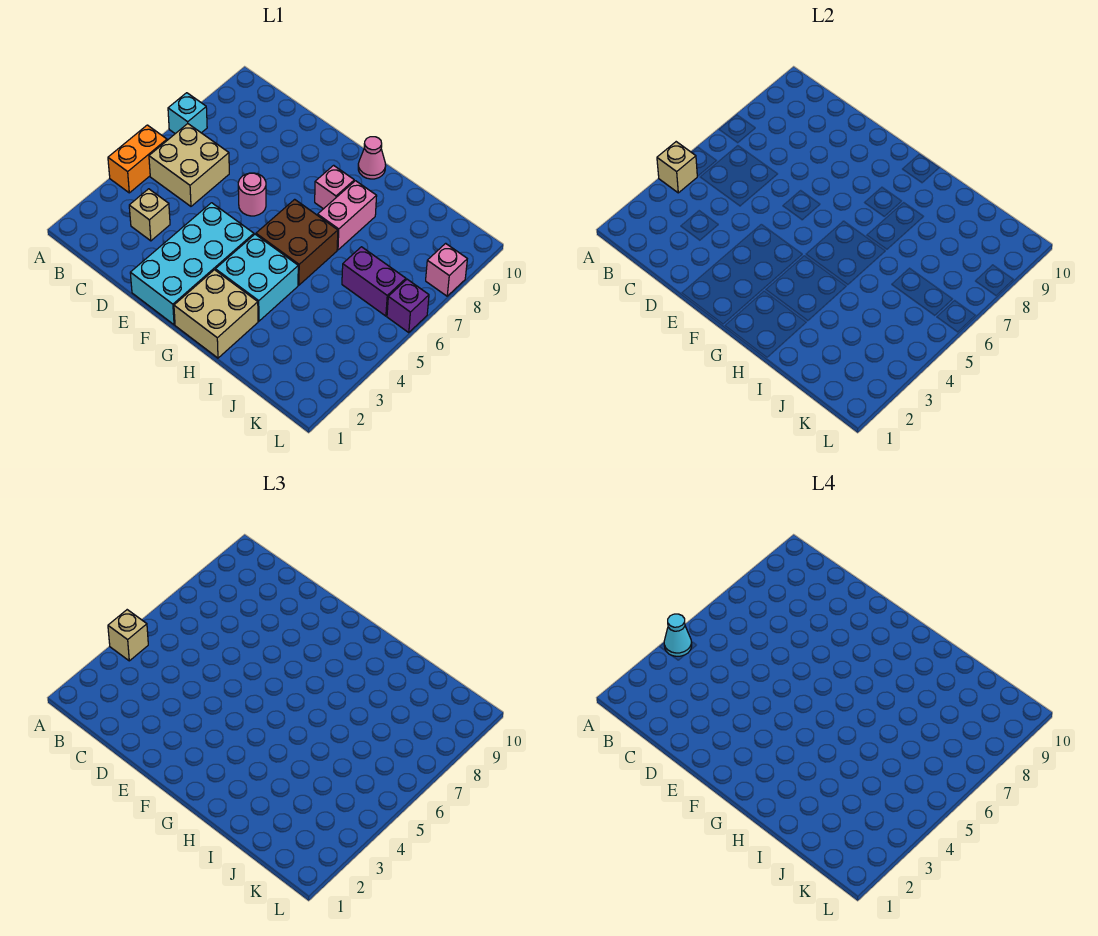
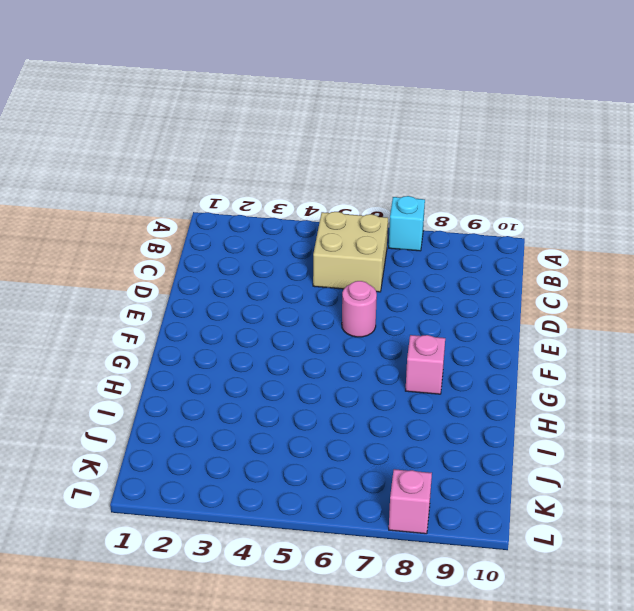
none -> orange 1x2 brick [108,125,167,193]
none -> tan 1x1 brick [129,189,170,241]
none -> cyan 2x4 brick [130,203,254,325]

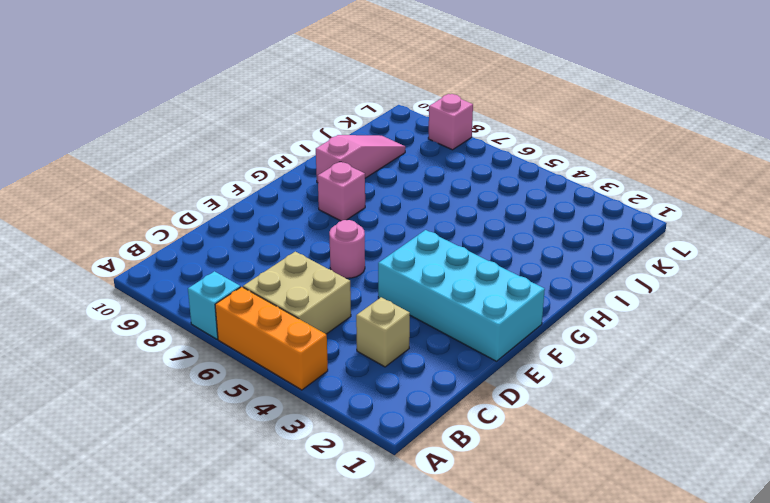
orange 1x3 brick [215,287,328,390] -> orange 1x2 brick [108,125,167,193]
pink 1x3 slope [316,135,406,183] -> none
none -> tan 2x2 brick [174,270,258,358]
none -> cyan 2x2 brick [215,234,298,321]
none -> brown 2x2 brick [256,199,338,285]

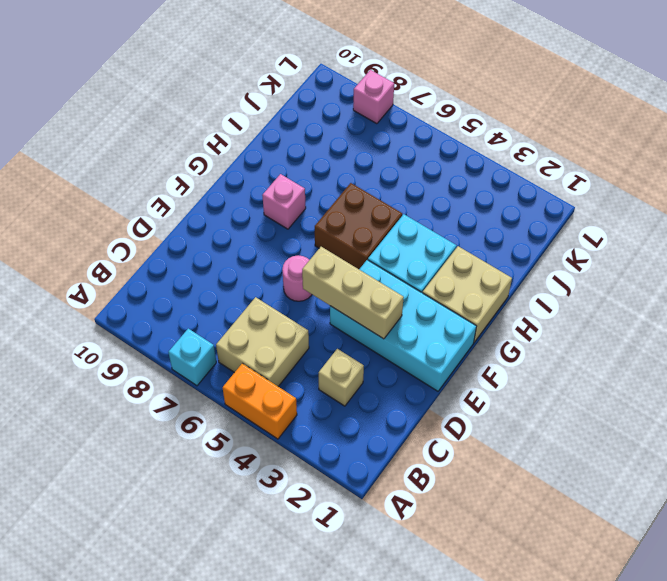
tan 1x3 brick [302,247,404,339] -> none
none -> pink 1x1 cone [358,137,386,179]
none -> pink 1x2 brick [318,181,377,250]
none -> purple 1x2 brick [342,247,406,316]

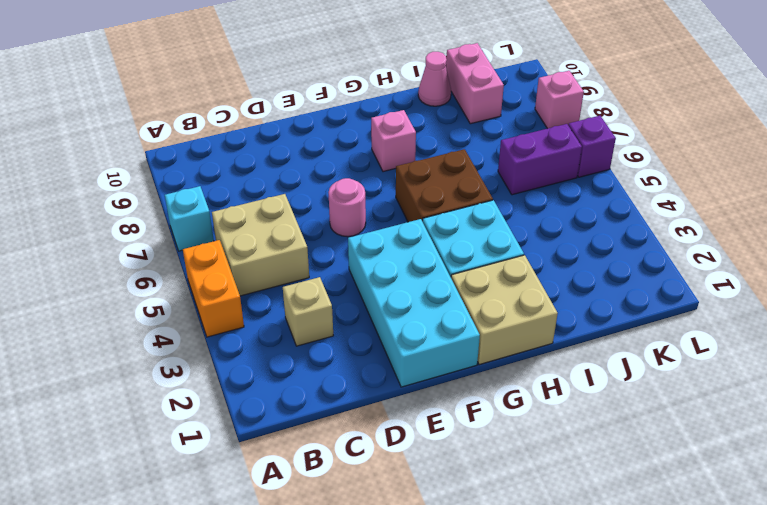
pink 1x1 cone [418,52,451,106] -> pink 1x1 cone moved to [358,137,386,179]
pink 1x2 brick [446,43,504,124] -> pink 1x2 brick moved to [318,181,377,250]
none -> tan 1x1 brick [657,142,697,193]
none -> tan 1x1 brick [108,610,148,661]
none -> cyan 1x1 cone [664,614,692,656]

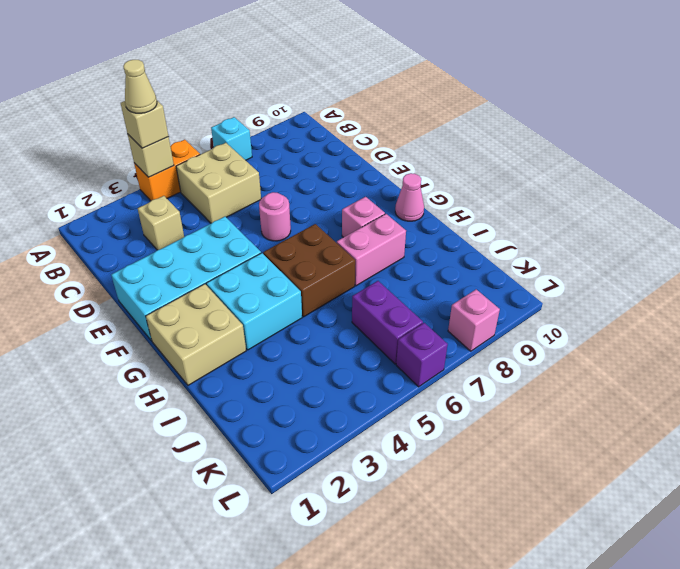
tan 1x1 cone [123,60,157,113] -> cyan 1x1 cone [664,614,692,656]

